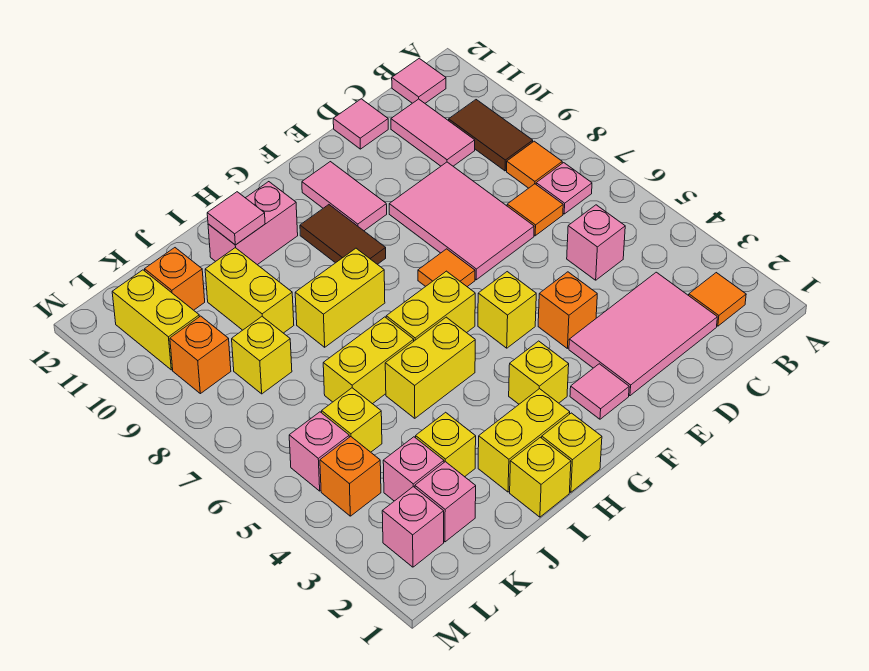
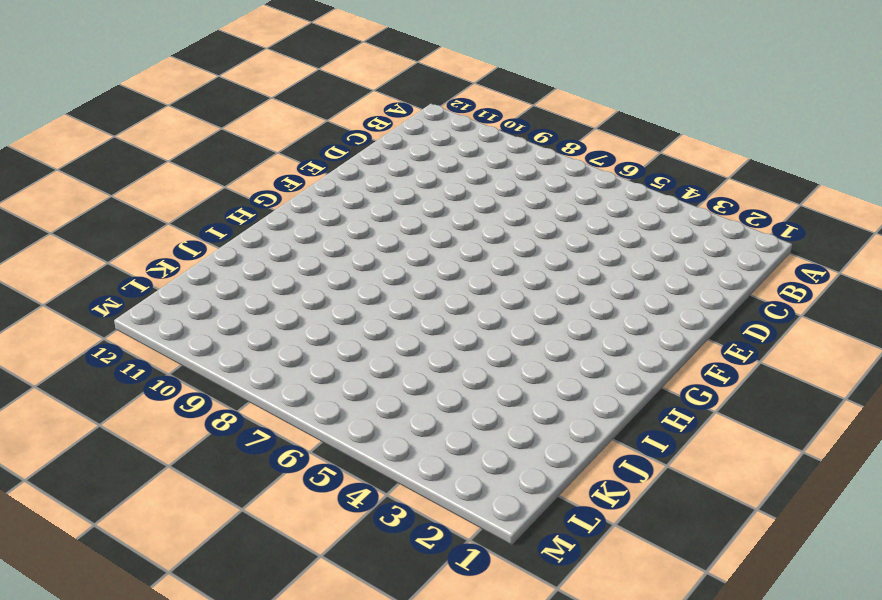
none -> orange 1x1 tile [689,273,746,326]
none -> pink 1x1 plate [536,163,592,214]
none -> orange 1x1 tile [507,141,562,188]
none -> brown 1x2 tile [449,100,533,171]

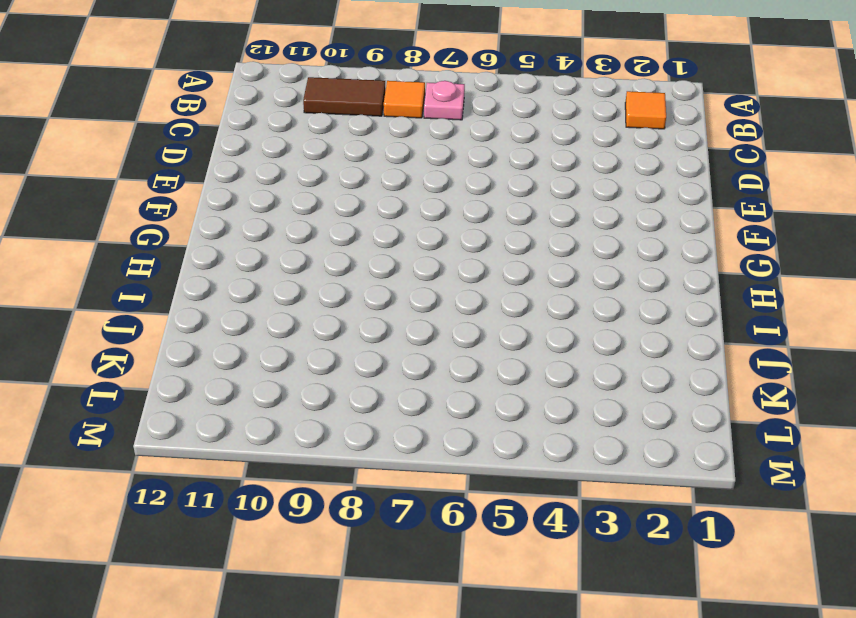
none -> pink 1x1 tile [392,58,446,103]
none -> pink 2x3 tile [569,272,717,396]
none -> pink 1x1 brick [567,205,625,280]
none -> orange 1x1 tile [507,184,563,236]

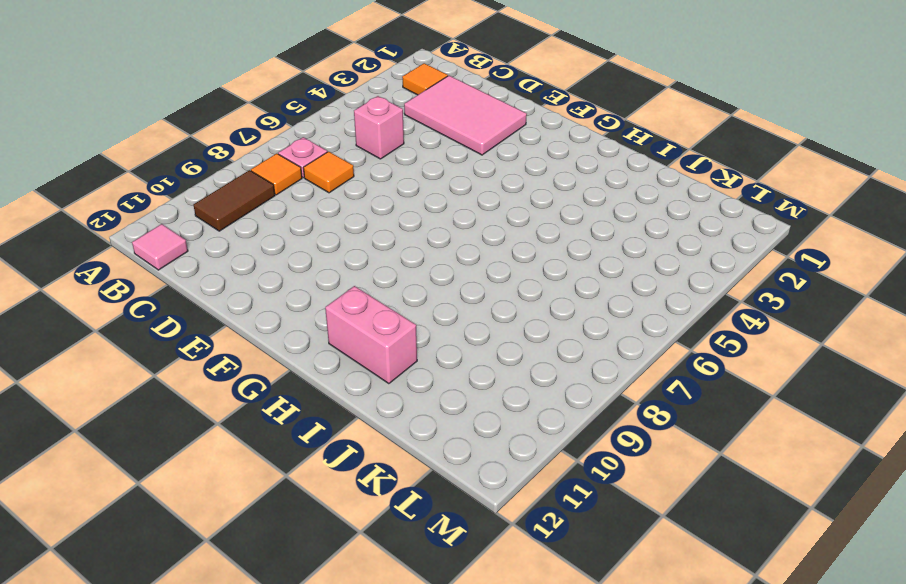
none -> pink 1x2 tile [391,99,475,166]
none -> pink 2x3 tile [389,162,534,280]
none -> pink 1x1 tile [333,99,388,149]
none -> orange 1x1 brick [538,272,597,348]

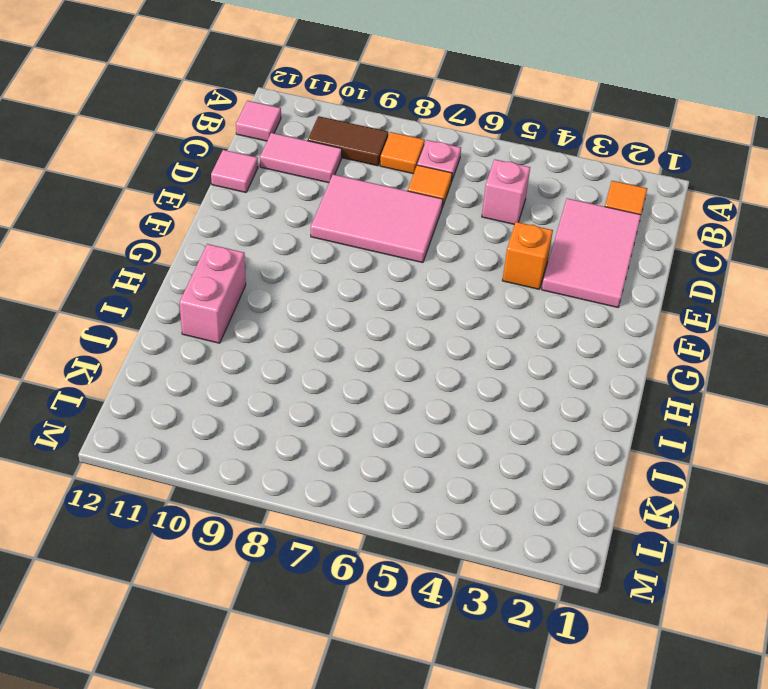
none -> pink 1x1 tile [570,364,629,419]
none -> yellow 1x1 brick [478,272,536,348]
none -> orange 1x1 tile [418,249,475,287]
none -> pink 1x2 tile [302,162,387,231]

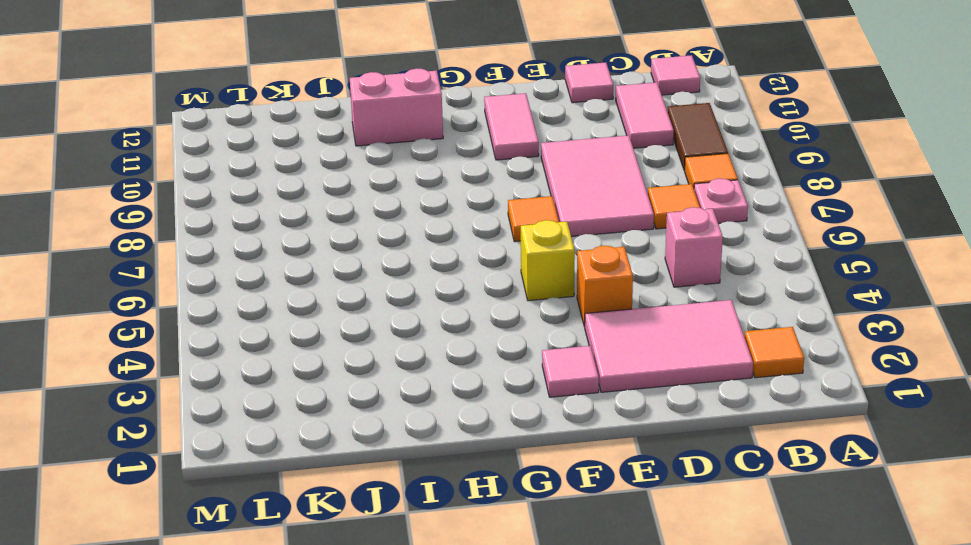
none -> yellow 1x1 brick [509,341,569,404]
none -> yellow 1x2 brick [386,271,475,341]
none -> brown 1x2 tile [300,205,386,264]
none -> yellow 1x1 brick [542,413,602,492]

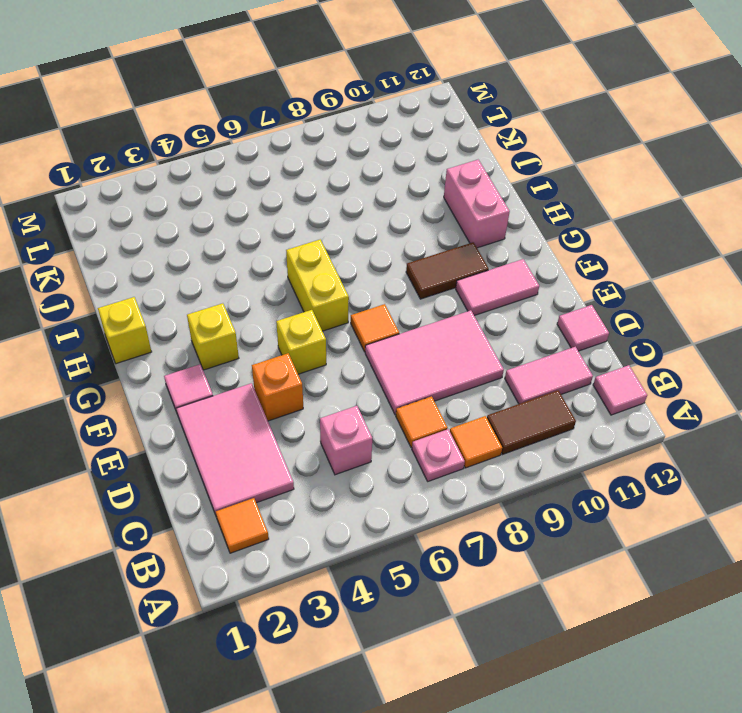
none -> yellow 1x2 brick [478,389,570,492]
none -> yellow 1x2 brick [385,317,475,418]
none -> yellow 1x2 brick [295,248,385,347]
none -> yellow 1x1 brick [510,437,571,517]

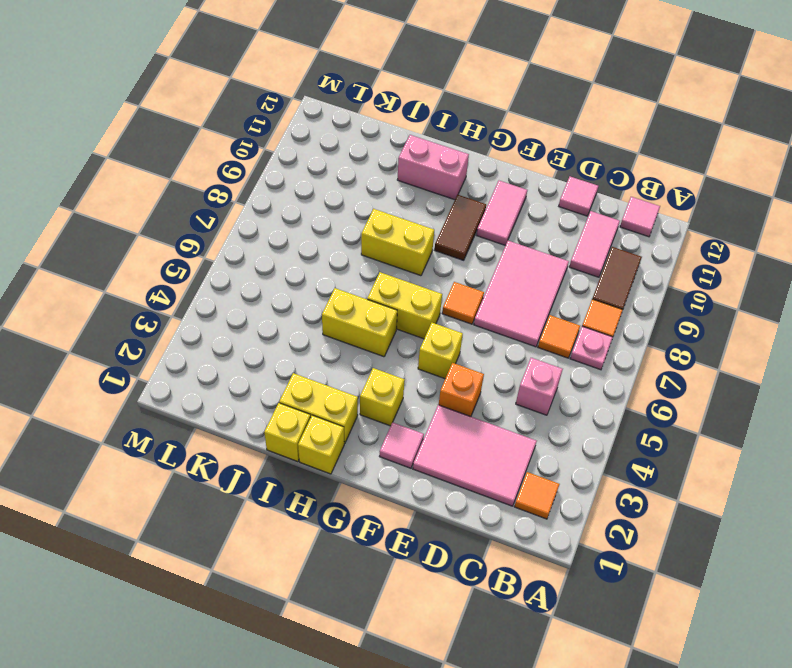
none -> yellow 1x2 brick [323,317,414,404]
none -> yellow 1x1 brick [416,412,476,477]
none -> yellow 1x2 brick [205,248,294,333]
none -> pink 1x1 brick [415,462,476,542]

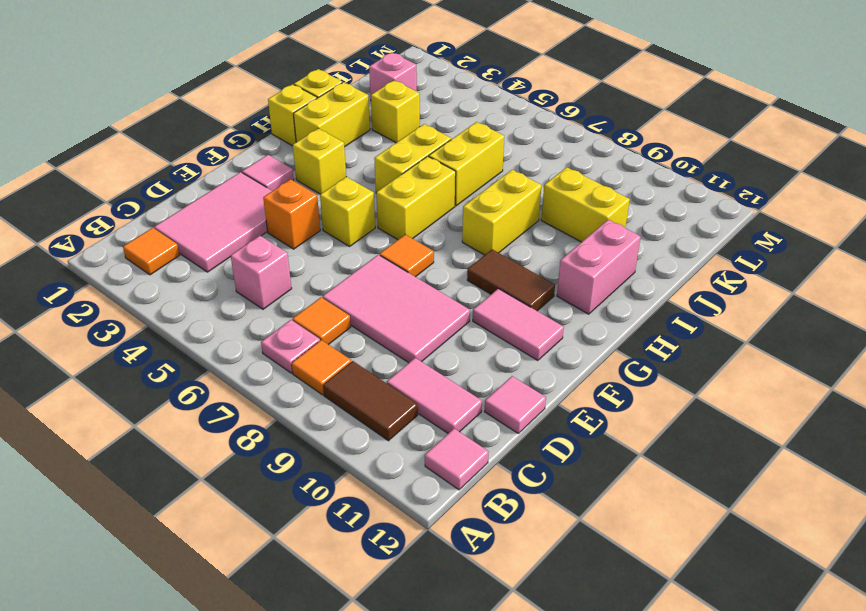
none -> pink 1x1 brick [383,437,444,501]
none -> yellow 1x1 brick [322,388,382,452]
none -> yellow 1x1 brick [232,317,292,394]
none -> orange 1x1 brick [145,248,205,310]

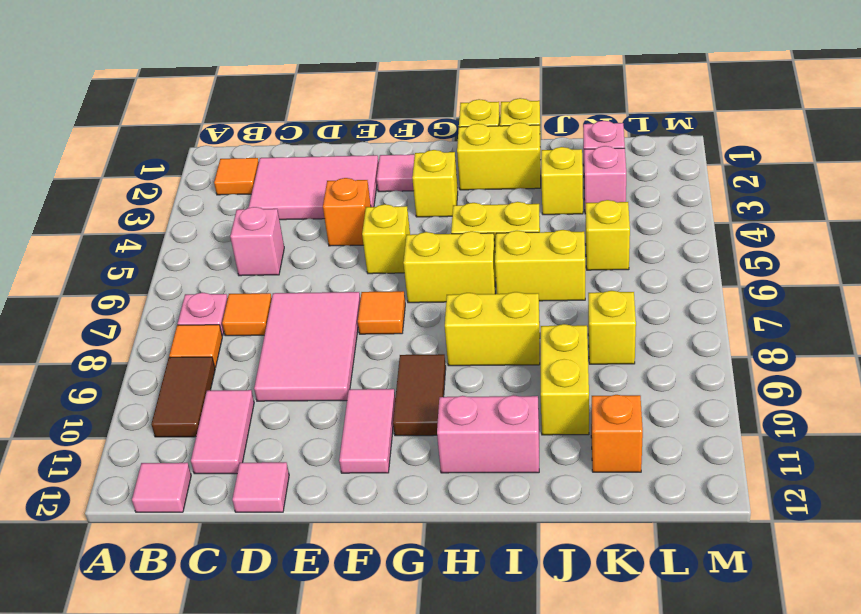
none -> pink 1x1 brick [382,487,444,567]
none -> orange 1x1 brick [320,437,381,516]
none -> pink 1x1 brick [289,412,349,491]
none -> orange 1x1 brick [170,316,231,394]

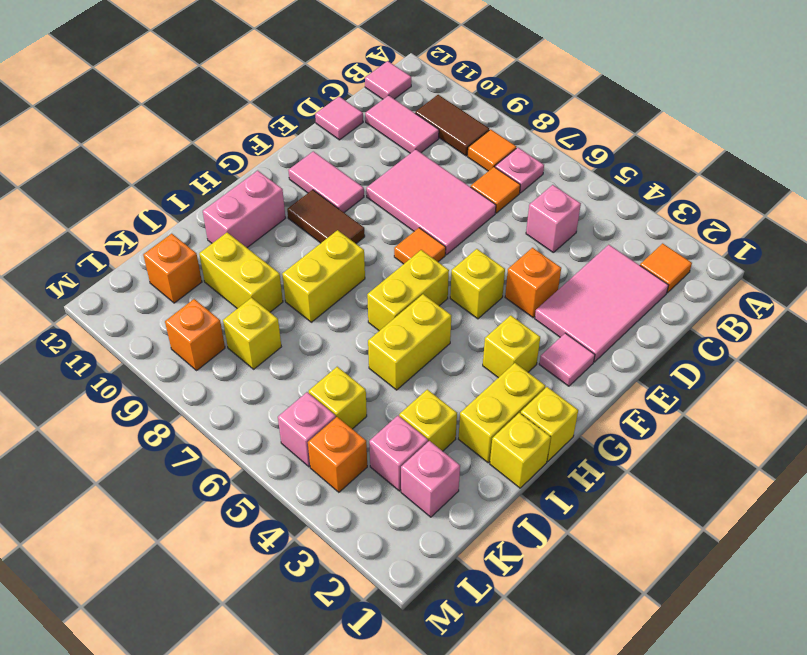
none -> yellow 1x2 brick [323,317,414,404]
none -> pink 1x1 brick [382,487,444,567]
none -> yellow 1x2 brick [112,270,199,370]
none -> pink 1x1 tile [207,192,265,245]

